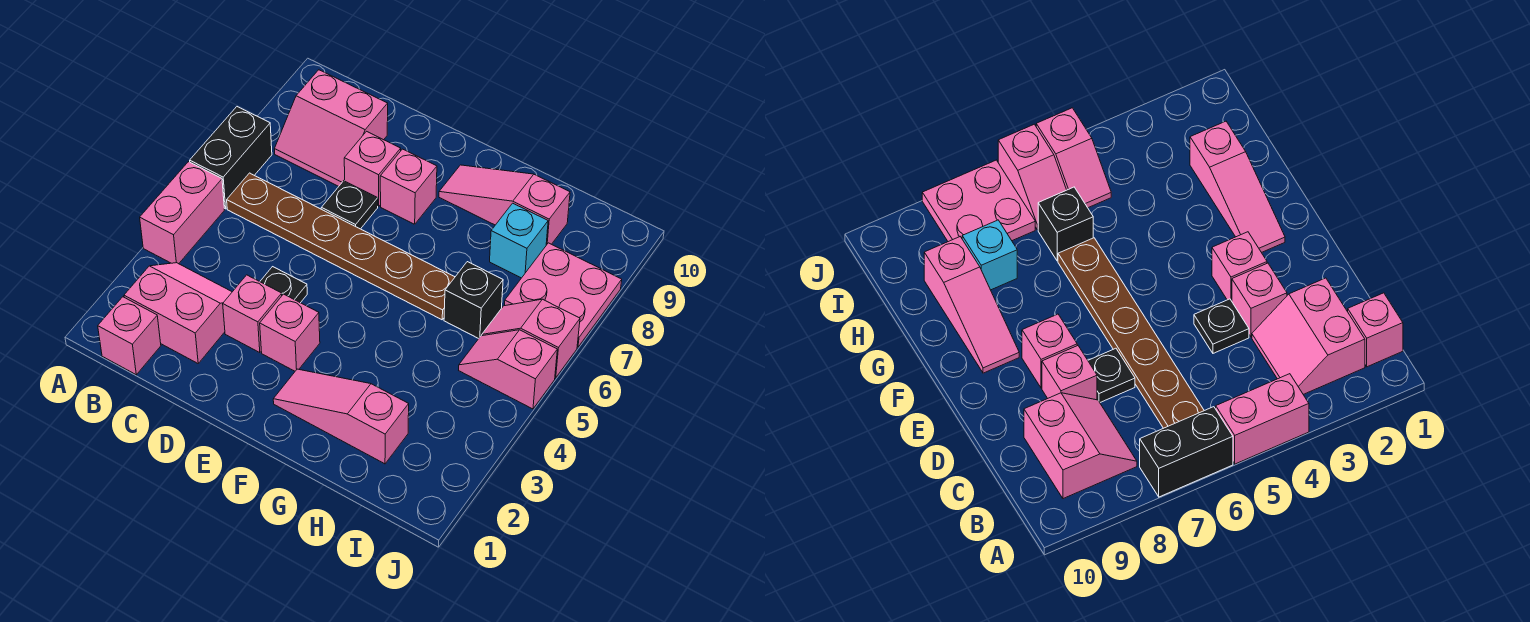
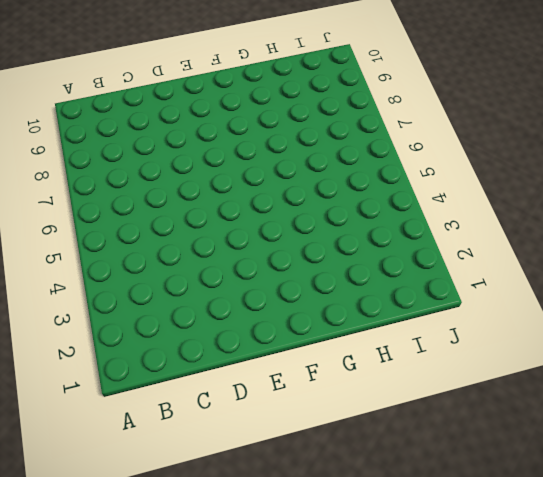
none -> pink 1x2 brick [140,162,224,264]
none -> black 1x2 brick [190,107,272,209]
none -> pink 1x1 brick [98,297,161,375]

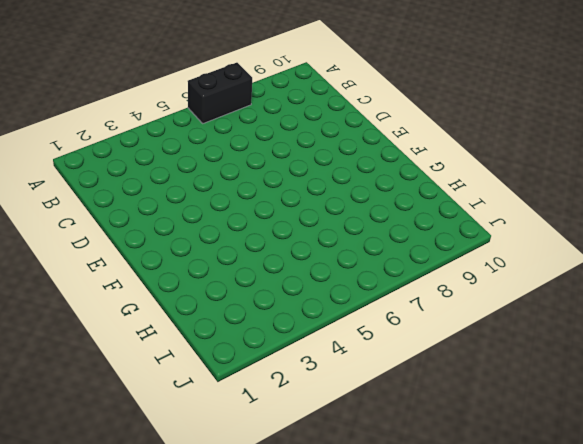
none -> pink 1x2 brick [140,162,224,264]
none -> pink 1x1 brick [98,297,161,375]
none -> pink 2x2 slope [124,263,232,363]

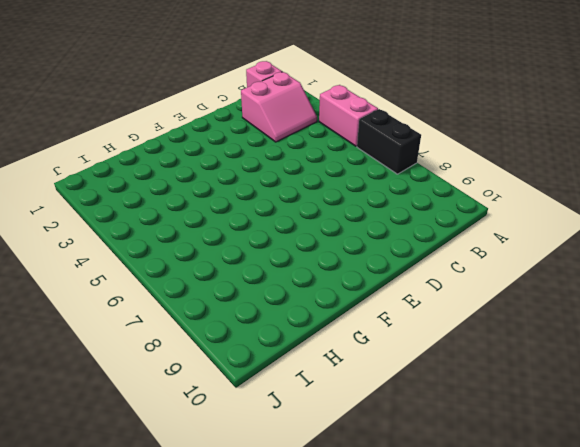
none -> brown 1x6 plate [227,173,455,320]
none -> pink 2x2 slope [275,70,388,186]
none -> pink 1x1 brick [223,275,282,353]

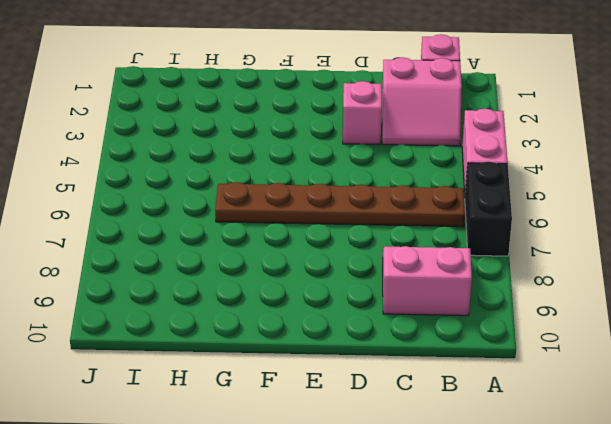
none -> black 1x1 plate [260,267,307,303]
none -> black 1x1 plate [321,181,378,229]
none -> pink 1x1 brick [344,131,401,206]

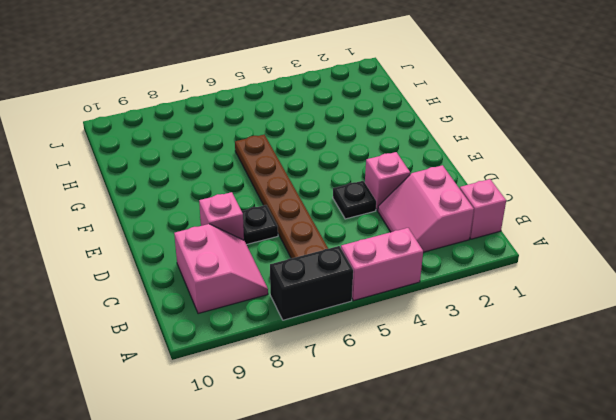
none -> pink 1x1 brick [260,294,320,371]
none -> pink 1x1 brick [380,149,437,224]
none -> pink 1x3 slope [273,369,409,464]

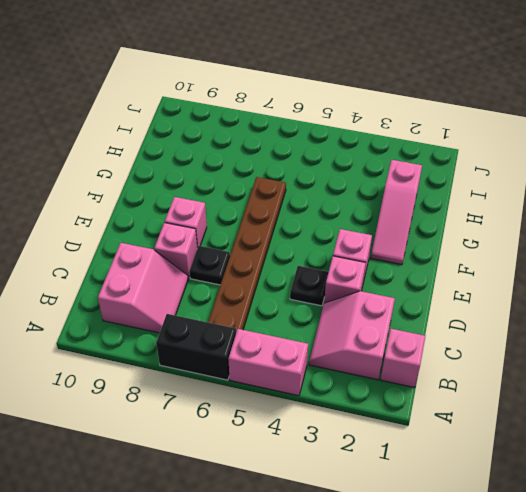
none -> pink 1x3 slope [439,165,570,245]
none -> black 1x1 brick [444,262,503,339]
none -> cyan 1x1 brick [490,203,548,278]

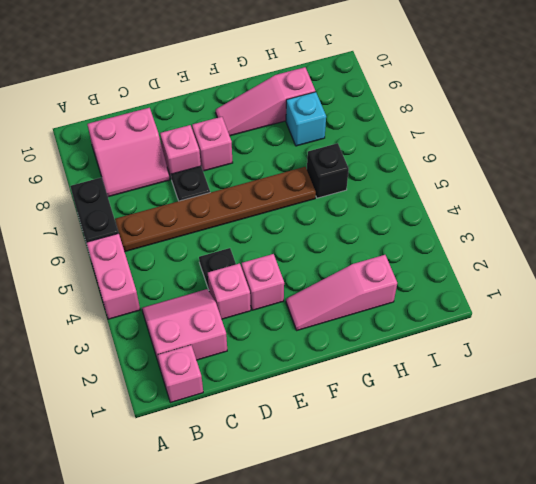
none -> pink 1x2 slope [459,330,557,409]
none -> pink 1x2 slope [482,299,580,378]
none -> pink 2x2 plate [505,243,622,347]

